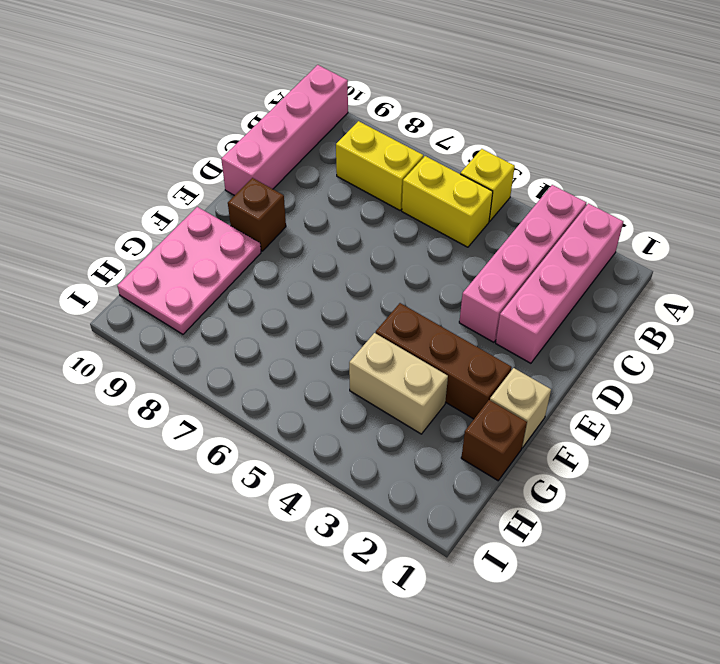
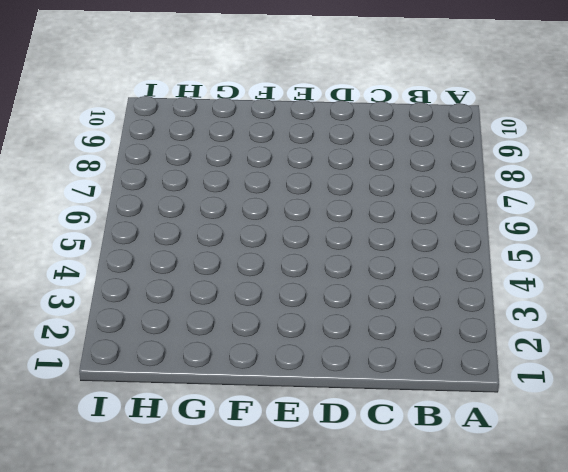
none -> pink 1x4 brick [496,203,623,363]
none -> pink 1x4 brick [459,185,586,342]
none -> yellow 1x1 brick [460,149,515,221]

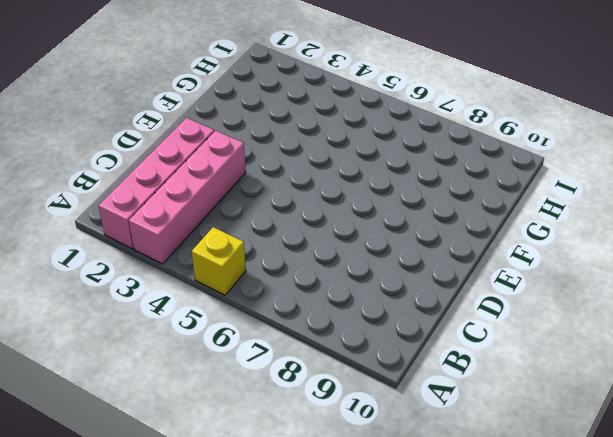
none -> pink 1x4 brick [221,65,348,196]
none -> yellow 1x2 brick [402,156,493,247]
none -> yellow 1x2 brick [336,121,423,210]

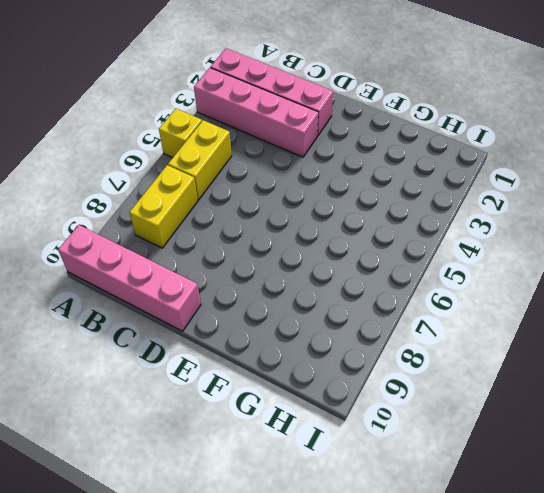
none -> brown 1x1 brick [228,178,286,251]
none -> tan 1x1 brick [490,368,551,448]
none -> brown 1x3 brick [376,303,512,419]

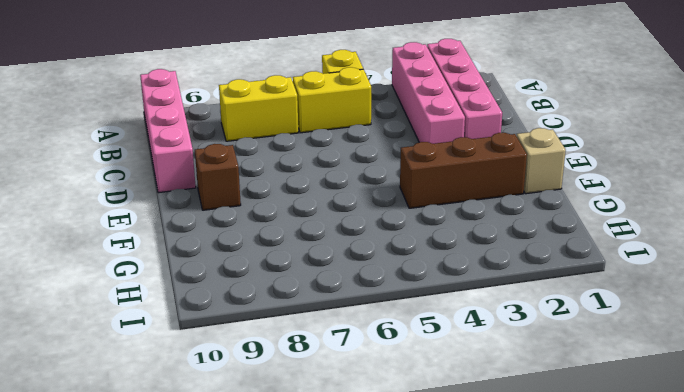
none -> pink 2x3 plate [117,207,261,334]
none -> brown 1x1 brick [461,400,527,481]
none -> tan 1x2 brick [349,333,448,434]

